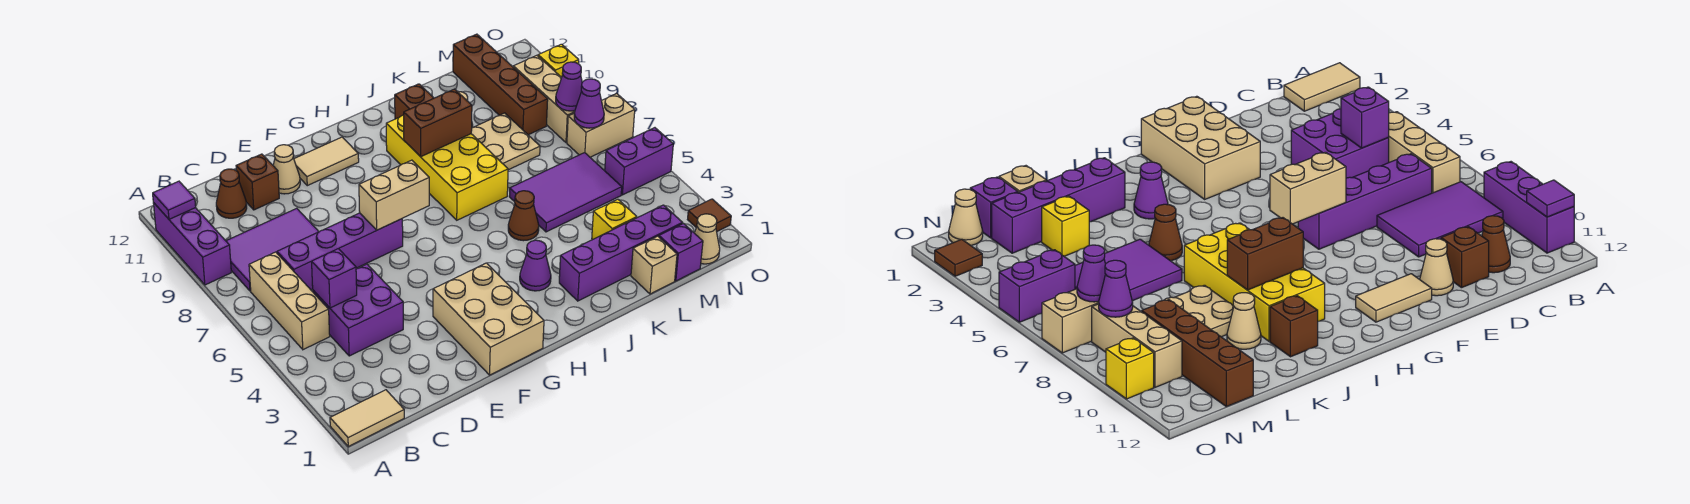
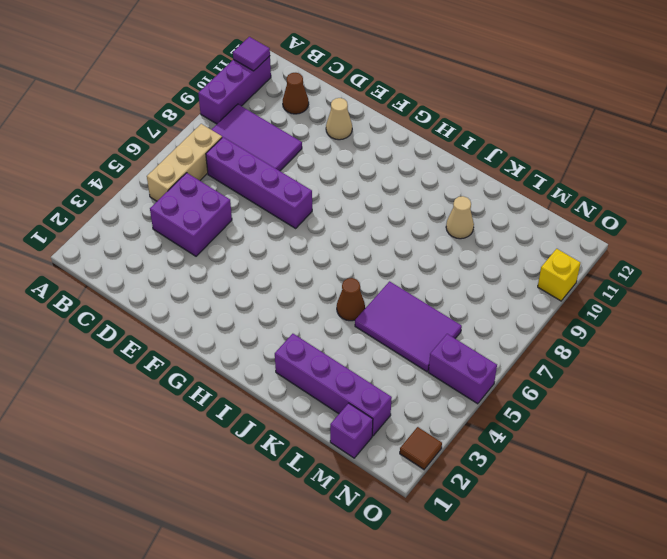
none -> tan 1x2 tile [330,390,404,447]
none -> brown 1x1 brick [236,154,279,210]
none -> tan 2x3 brick [433,263,544,375]
none -> tan 1x2 tile [294,137,359,186]

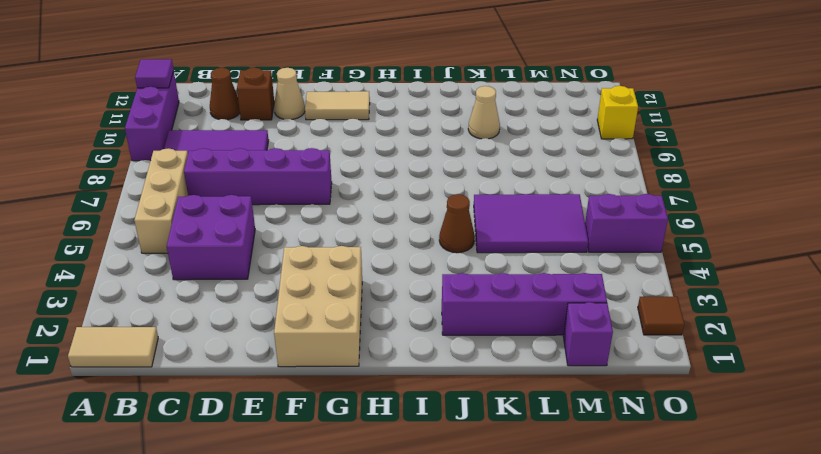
none -> purple 1x1 cone [520,240,551,291]
none -> yellow 2x4 brick [386,115,508,220]
none -> brown 1x1 brick [395,84,434,119]
none -> tan 2x2 plate [471,113,540,170]

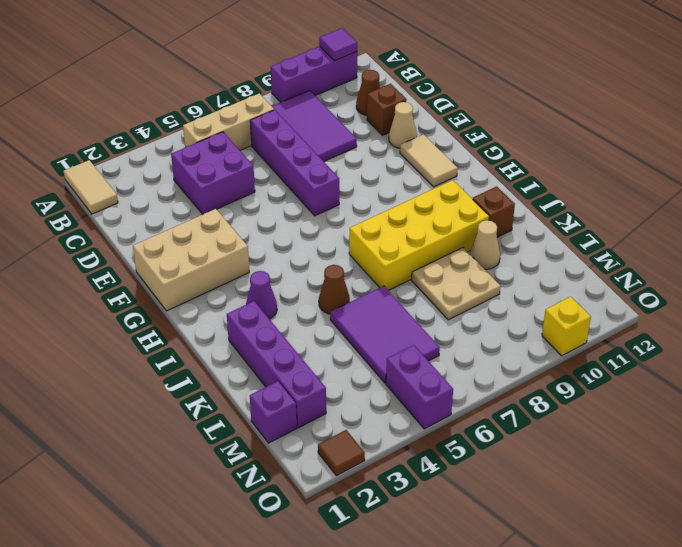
none -> tan 1x1 brick [631,236,677,294]
none -> yellow 1x1 brick [592,199,637,240]
none -> brown 1x4 brick [453,34,548,135]
none -> tan 1x1 cone [695,214,720,264]

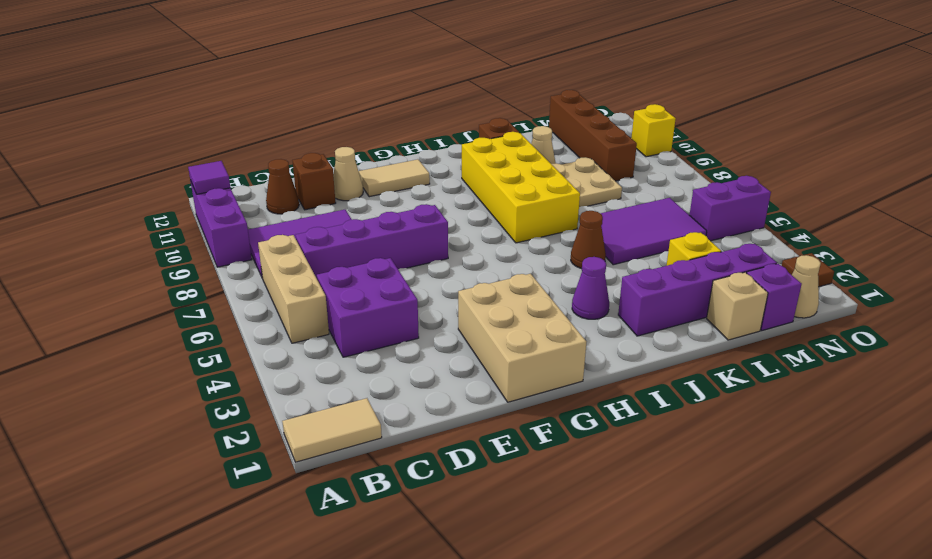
none -> tan 1x2 brick [567,94,635,157]
none -> tan 1x3 brick [513,55,575,143]
none -> purple 1x1 brick [312,249,357,308]
none -> tan 1x2 brick [359,160,429,230]

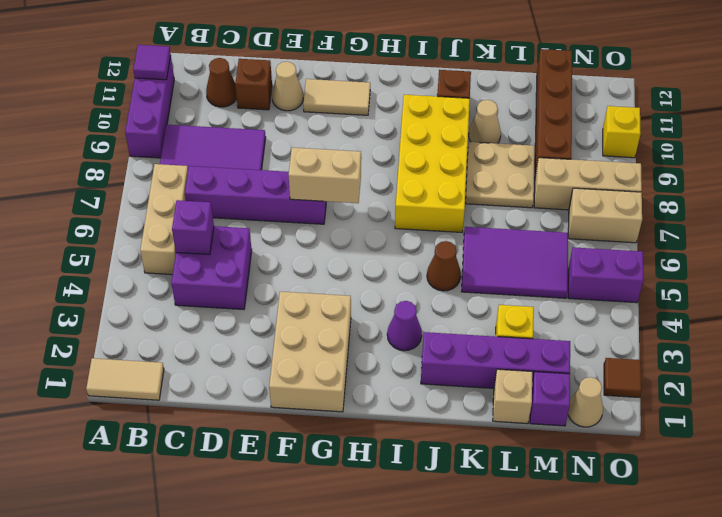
tan 1x3 brick [534,158,642,210] -> tan 1x3 brick turned to [513,55,575,143]
none -> brown 1x2 brick [404,89,472,157]
none -> purple 1x1 cone [574,79,604,128]
none -> purple 1x1 cone [556,62,582,111]

